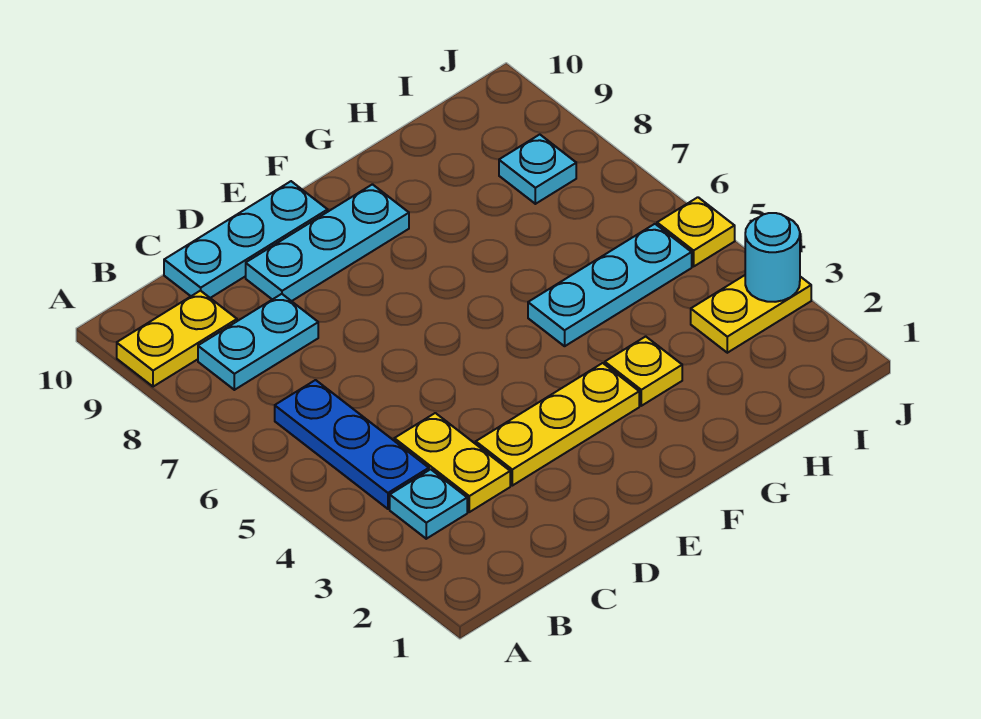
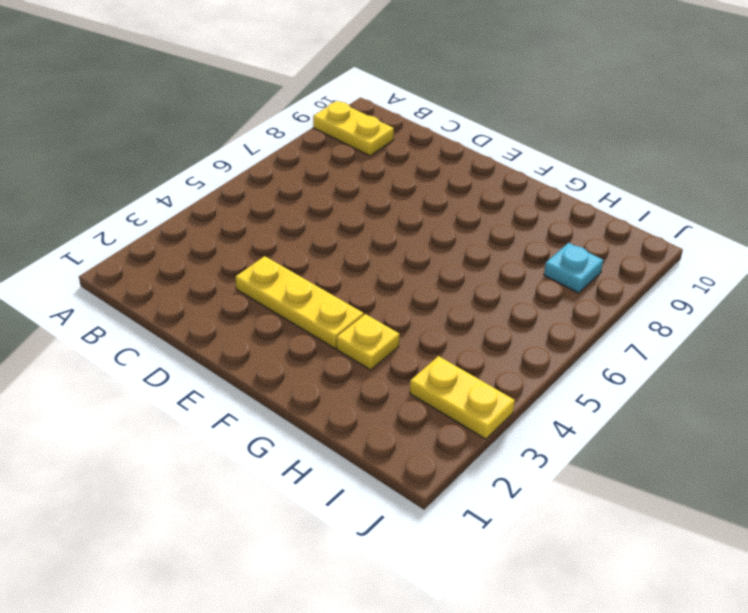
none -> cyan 1x1 plate [390,469,467,539]
none -> blue 1x3 plate [275,380,429,509]
none -> cyan 1x2 plate [198,294,318,390]

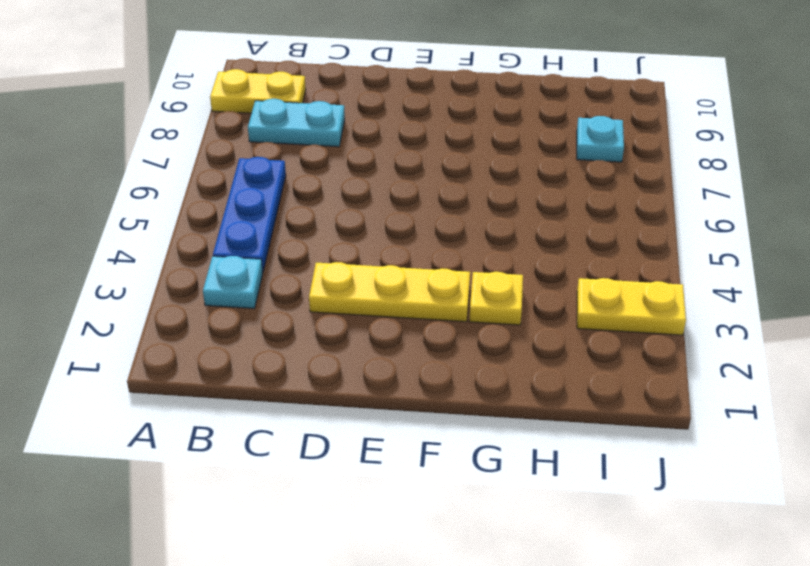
none -> yellow 1x2 plate [394,413,510,512]
none -> cyan 1x3 plate [164,181,328,298]
none -> cyan 1x3 plate [246,184,409,301]

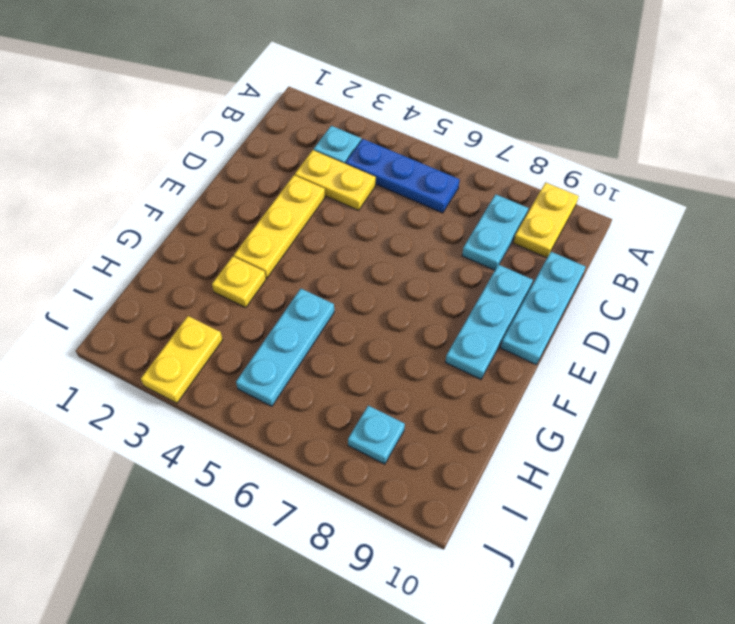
none -> yellow 1x1 plate [657,197,735,267]
none -> cyan 1x1 round brick [745,213,800,302]

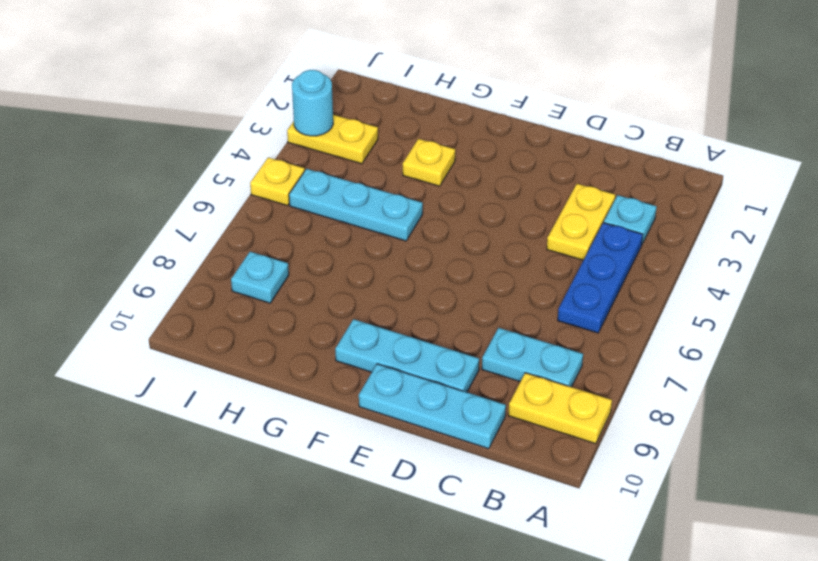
none -> yellow 1x3 plate [476,363,639,486]

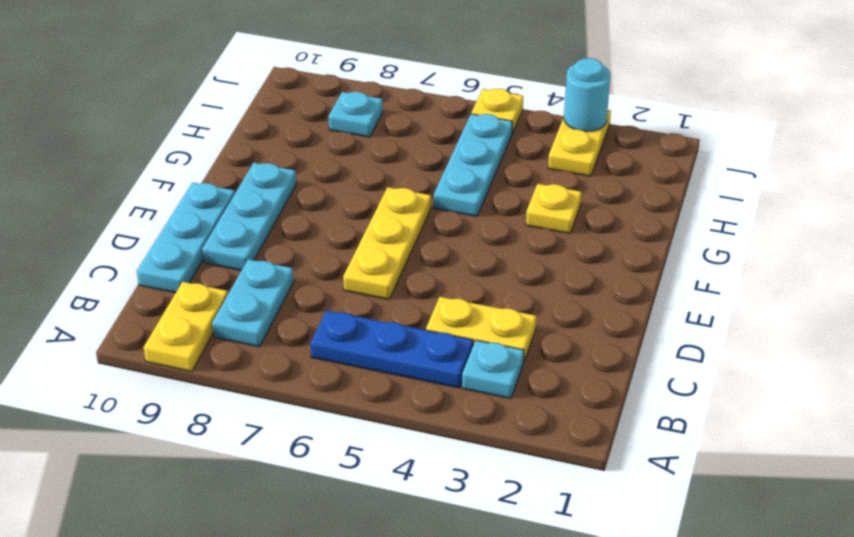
yellow 1x3 plate [343,187,431,300] -> yellow 1x3 plate moved to [476,363,639,486]

